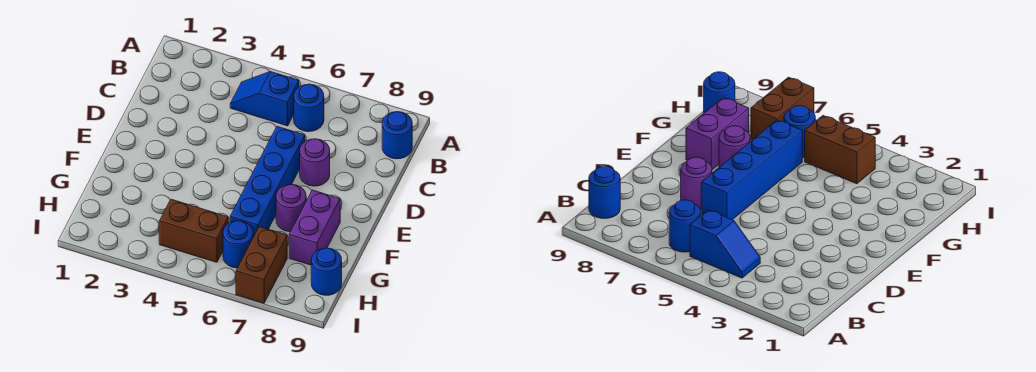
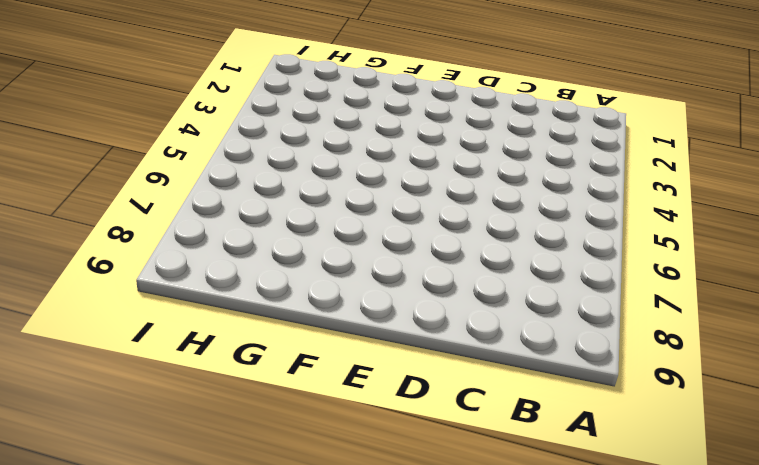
none -> blue 1x2 slope [230,72,299,126]
none -> blue 1x1 round brick [294,84,324,132]

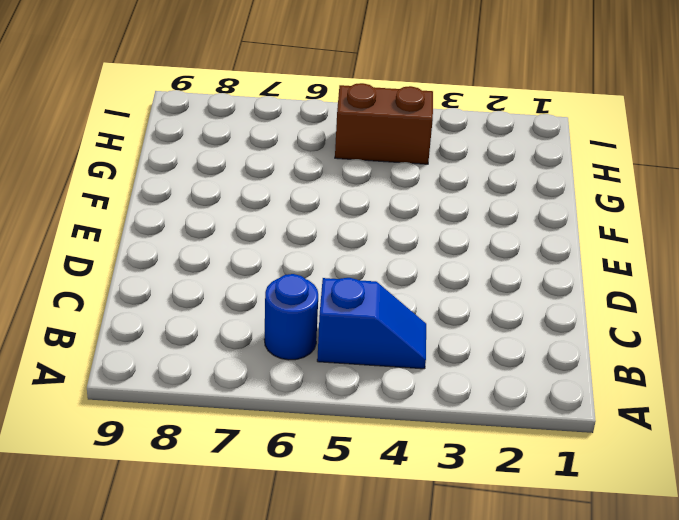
none -> blue 1x1 round brick [382,112,412,159]
none -> blue 1x4 brick [230,127,305,237]

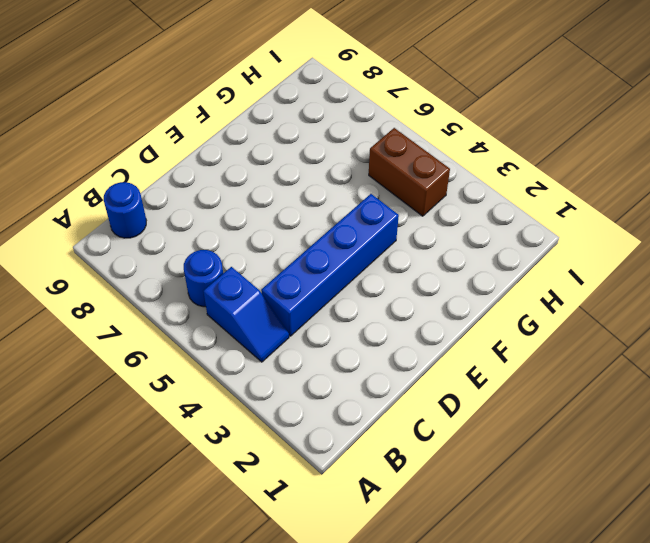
blue 1x4 brick [261,194,399,336] -> blue 1x4 brick moved to [230,127,305,237]
none -> purple 1x1 round brick [300,139,330,186]
none -> purple 1x1 round brick [276,185,306,232]

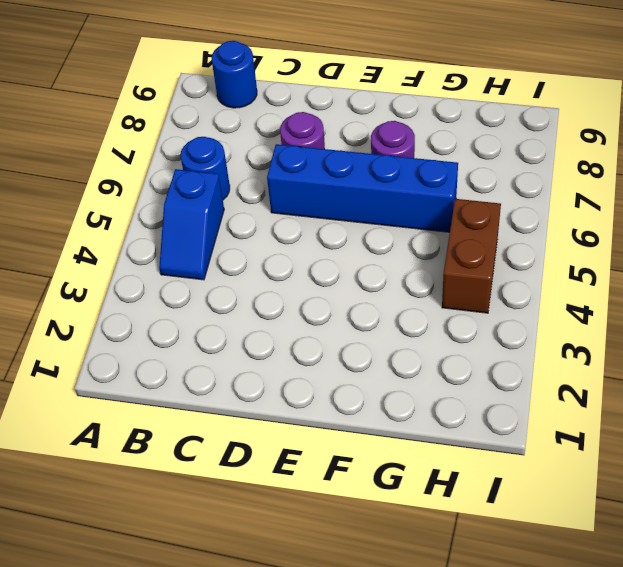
none -> purple 1x2 brick [289,190,340,265]
none -> blue 1x1 round brick [223,221,253,268]

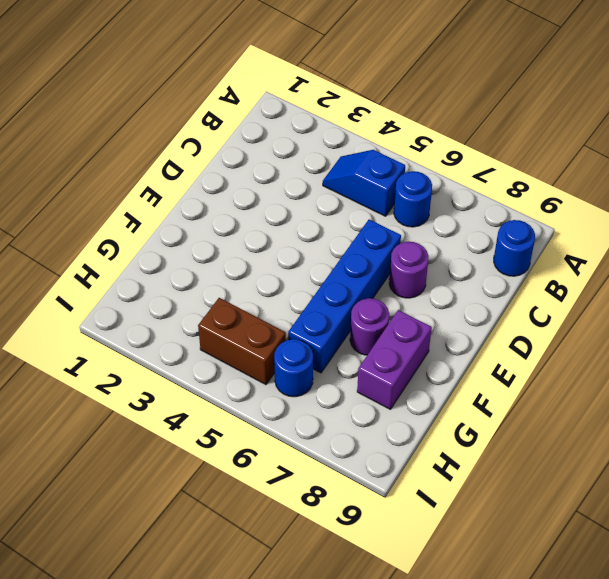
none -> brown 1x2 brick [236,227,287,303]
none -> blue 1x1 round brick [311,248,342,295]

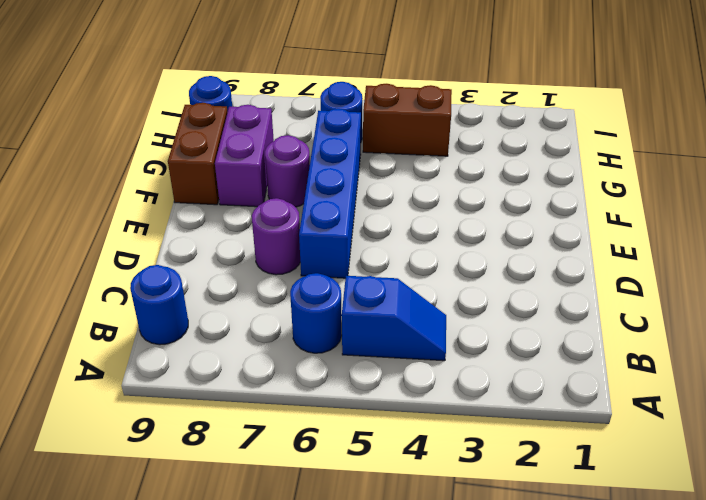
brown 1x2 brick [168,103,228,205] -> brown 1x2 brick moved to [236,227,287,303]

